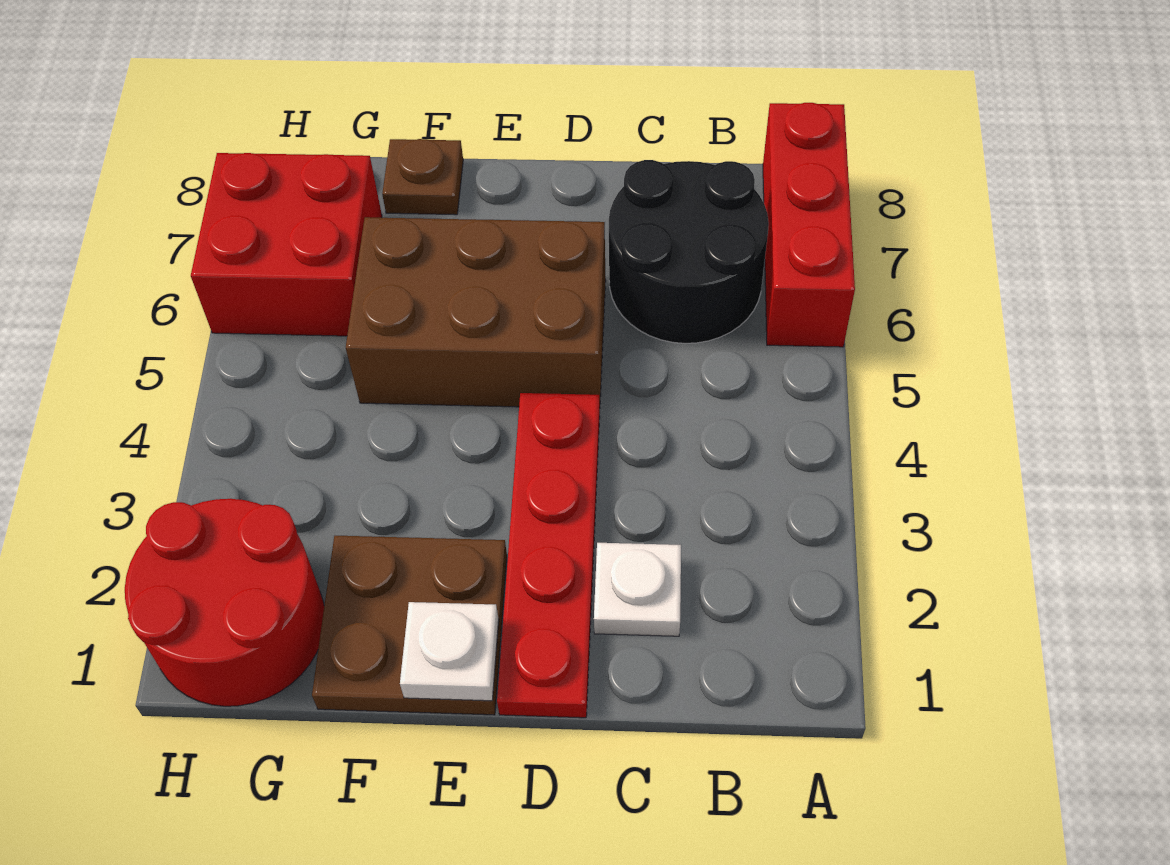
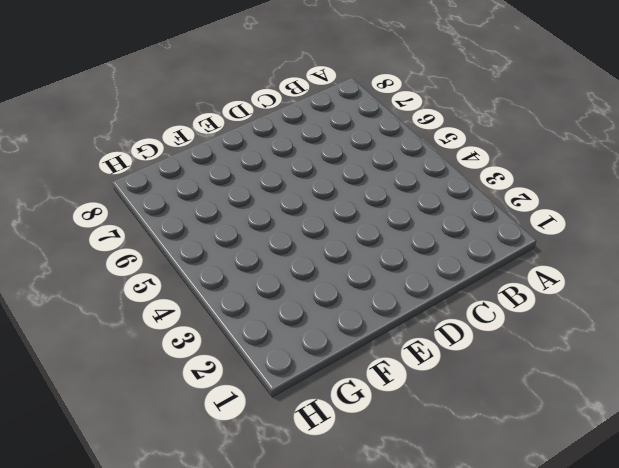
none -> red 1x3 brick [763,103,855,347]
none -> black 2x2 round brick [609,160,769,343]

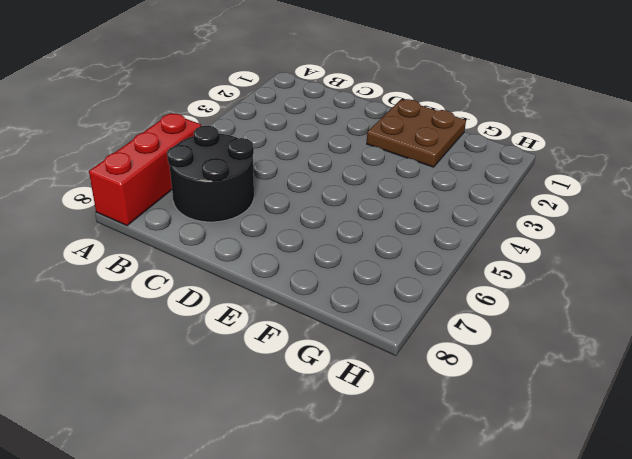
none -> white 1x1 plate [594,543,681,636]
none -> red 1x4 plate [497,393,600,718]

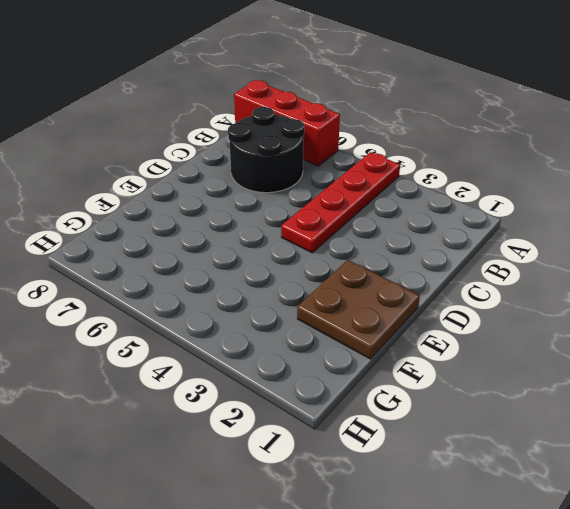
red 1x4 plate [281,152,400,253] -> red 1x4 plate turned to [497,393,600,718]
none -> white 1x1 plate [594,543,681,636]
none -> brown 2x3 brick [346,217,606,407]

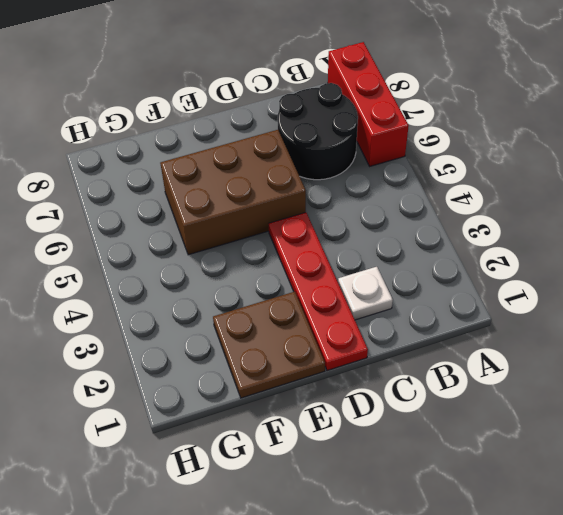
none -> brown 1x1 plate [382,139,463,215]
none -> red 2x2 round brick [125,499,324,706]

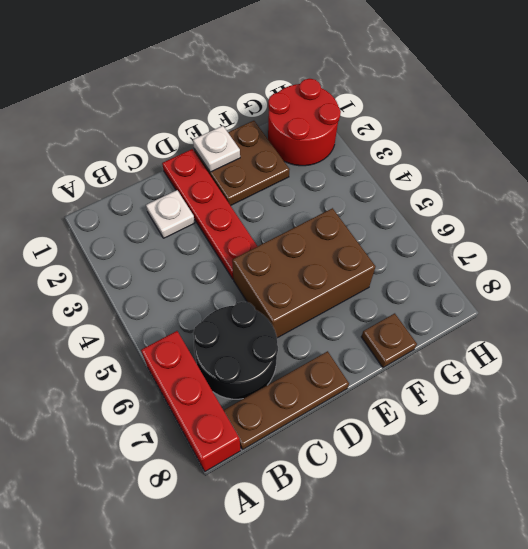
brown 1x3 plate [224,351,349,450] -> none
none -> red 2x2 brick [191,153,382,336]

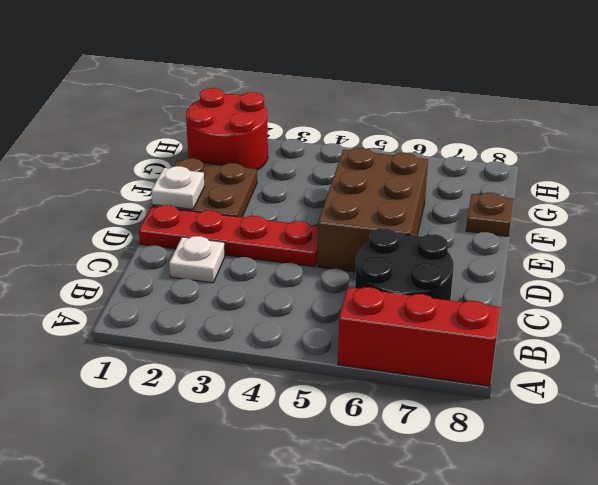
none -> red 2x2 brick [191,153,382,336]

